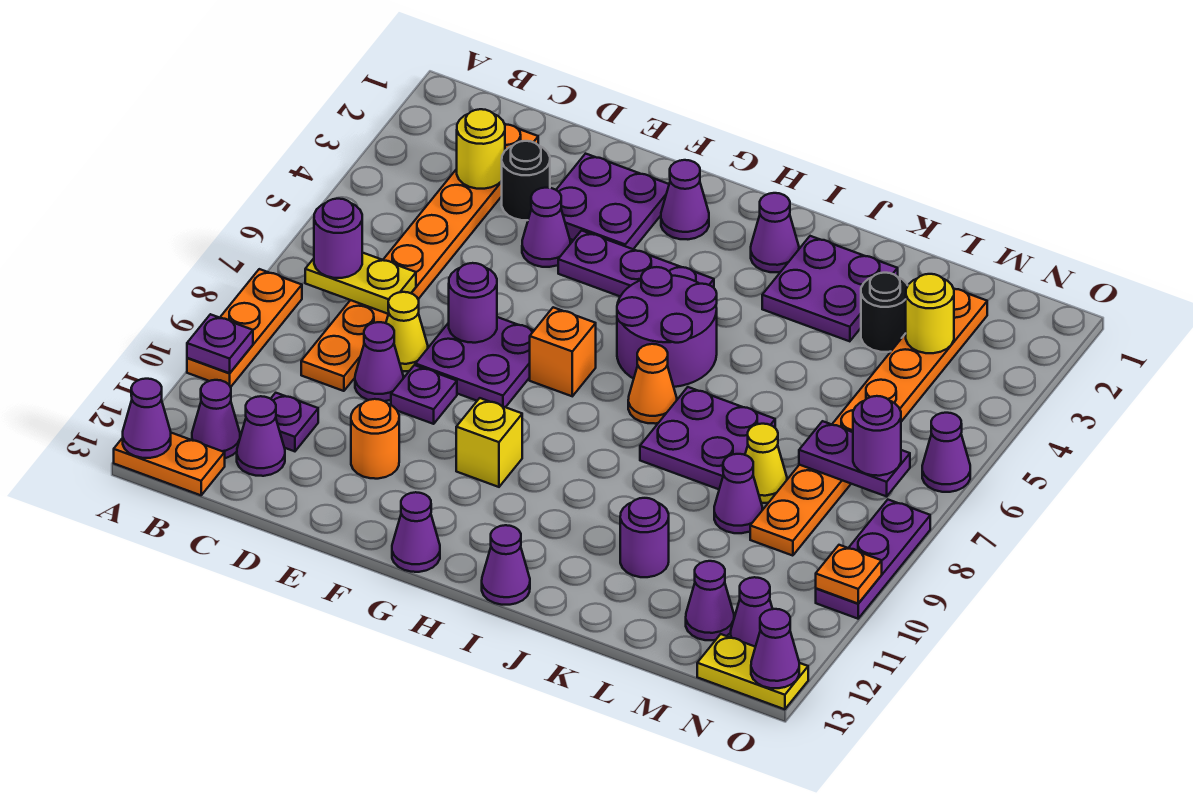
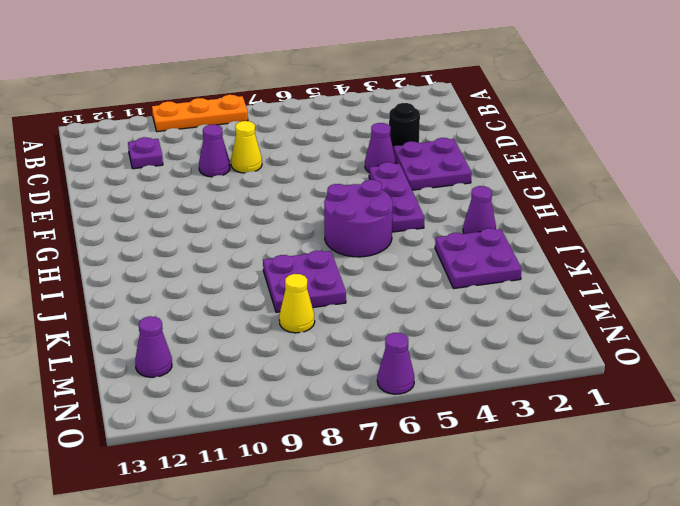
none -> orange 1x2 plate [114,433,225,495]
none -> purple 1x1 cone [192,380,240,458]
none -> orange 1x8 plate [301,124,538,391]
none -> purple 1x1 cone [237,396,285,476]

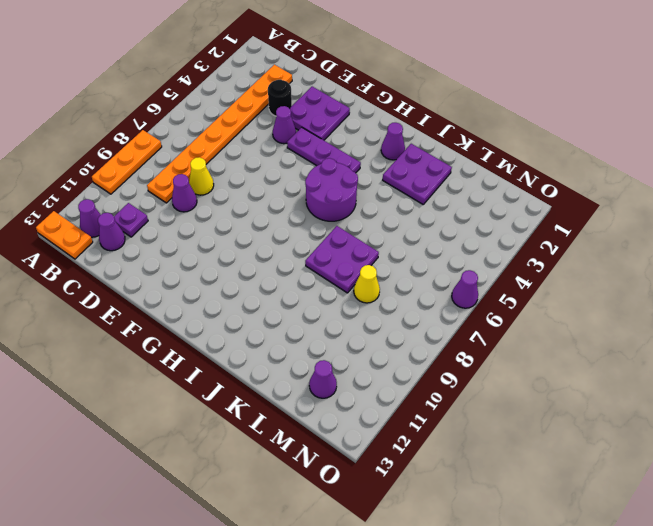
none -> purple 2x2 plate [415,317,534,407]
none -> purple 1x1 plate [391,365,457,424]
none -> orange 1x1 round brick [351,399,399,479]
none -> purple 1x1 cone [661,160,709,239]

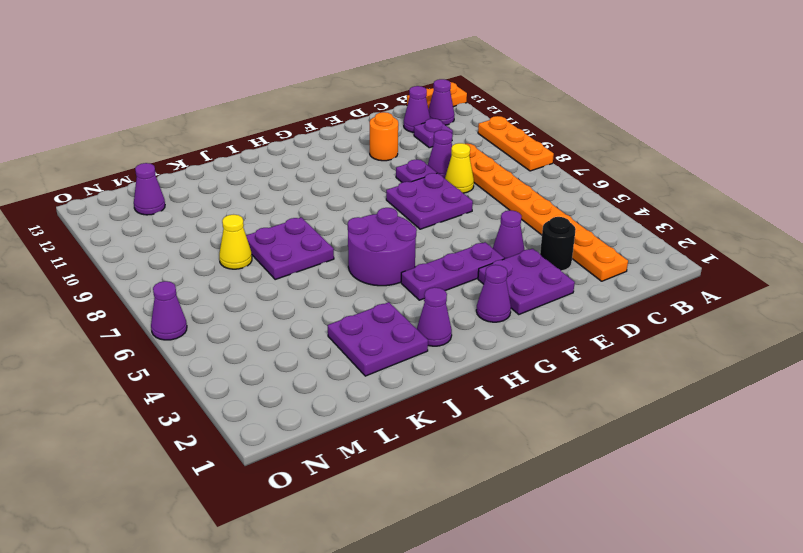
none -> orange 1x1 brick [530,307,596,396]
none -> yellow 1x1 brick [456,398,522,487]
none -> purple 1x1 cone [392,492,440,572]
none -> orange 1x1 cone [628,344,677,424]

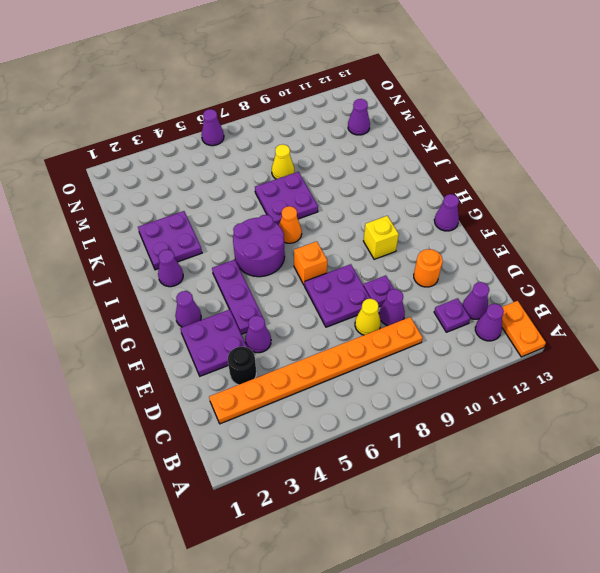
none -> orange 1x3 plate [187,269,302,387]
none -> purple 1x1 cone [482,525,530,605]
none -> purple 1x1 round brick [620,498,669,577]
none -> black 1x1 round brick [861,273,908,352]

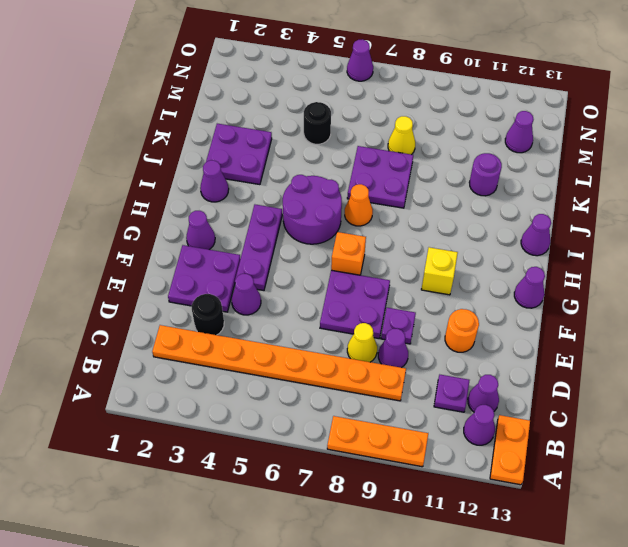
black 1x1 round brick [304,102,331,144] -> black 1x1 round brick moved to [861,273,908,352]
none -> purple 1x1 cone [714,454,762,533]
none -> orange 1x8 plate [750,289,987,556]
none -> purple 1x1 cone [731,577,772,647]
none -> yellow 1x2 plate [697,634,808,709]

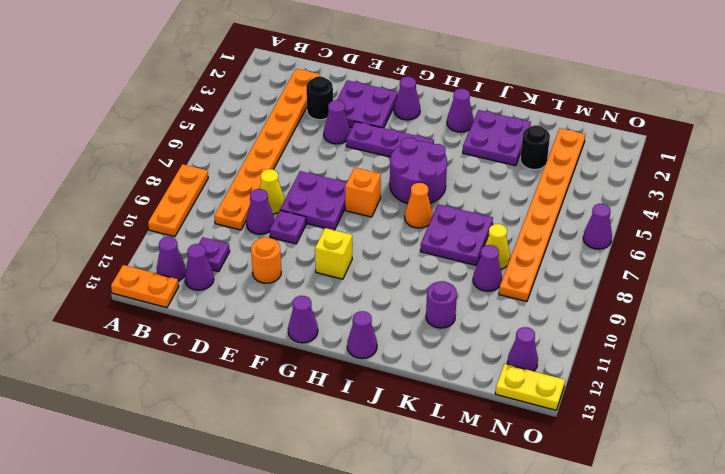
none -> purple 1x1 cone [686,561,734,640]
none -> purple 1x3 plate [816,500,930,619]
none -> purple 1x1 plate [187,314,253,373]
none -> purple 1x1 cone [123,379,171,458]

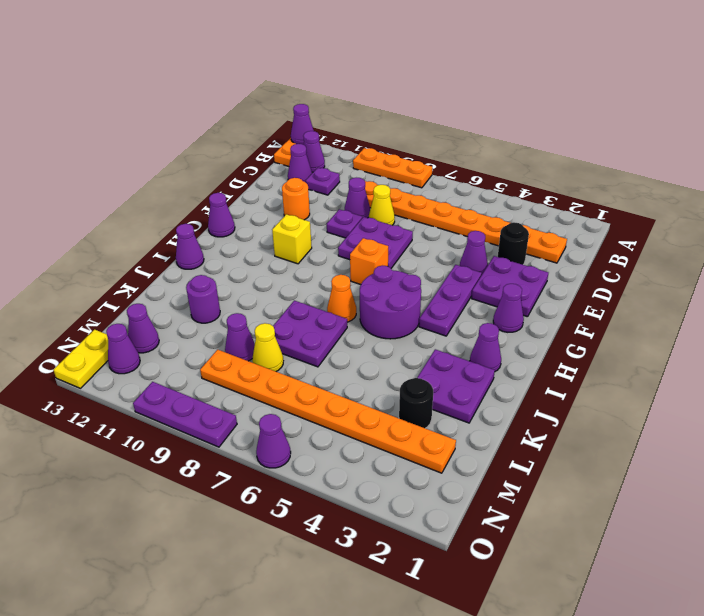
none -> purple 1x1 plate [187,314,253,373]
none -> yellow 1x2 plate [305,253,416,314]
none -> yellow 1x1 round brick [457,109,505,189]
none -> purple 1x1 round brick [449,263,497,343]

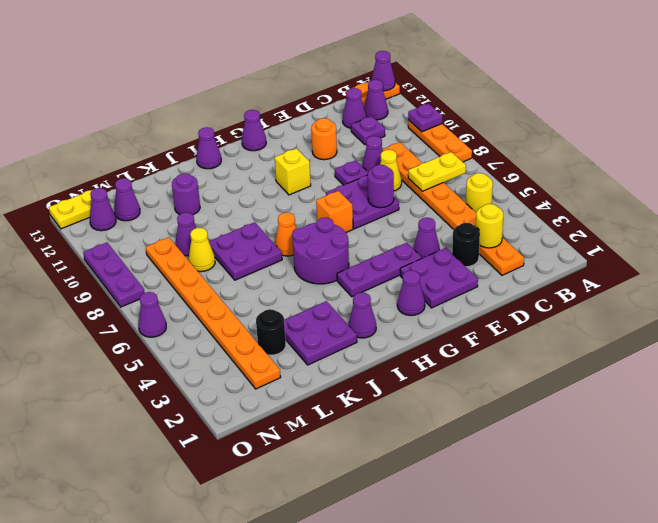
yellow 1x1 round brick [466,173,493,213] -> yellow 1x1 round brick moved to [906,274,954,353]
none -> purple 1x2 plate [799,421,910,496]
none -> orange 1x1 plate [816,545,882,603]
none -> purple 1x1 cone [751,609,799,688]
none -> purple 1x1 round brick [314,199,362,278]

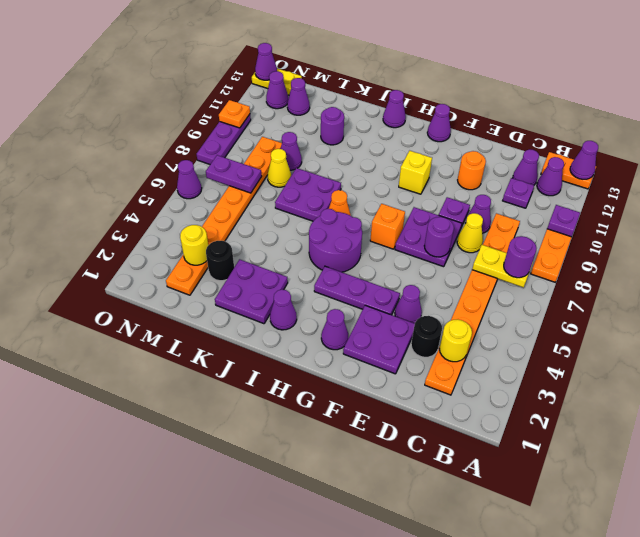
none -> purple 1x1 round brick [853,396,901,476]

